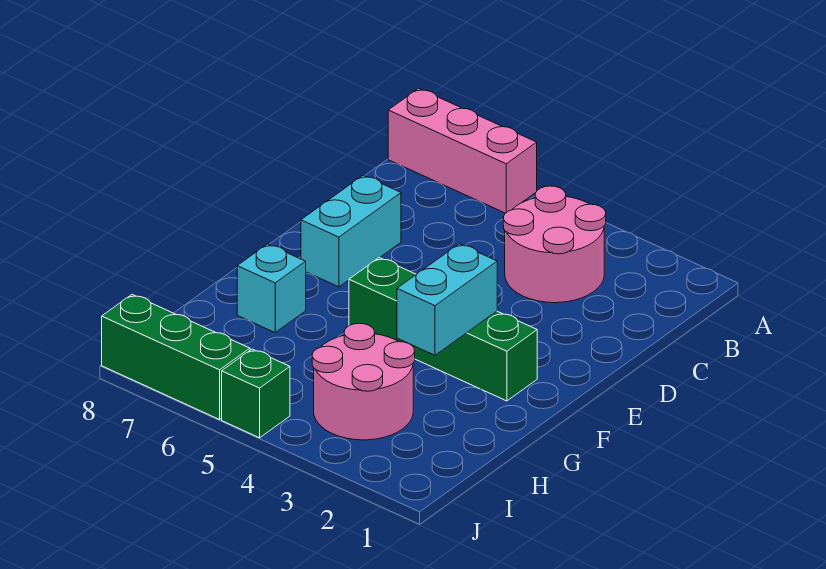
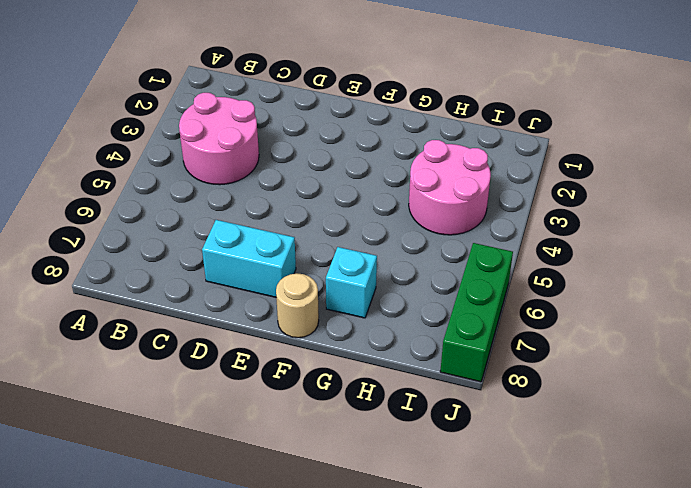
tan 1x1 round brick [276,273,319,338] -> none
none -> pink 1x3 brick [388,88,537,213]
none -> green 1x4 brick [349,258,537,401]

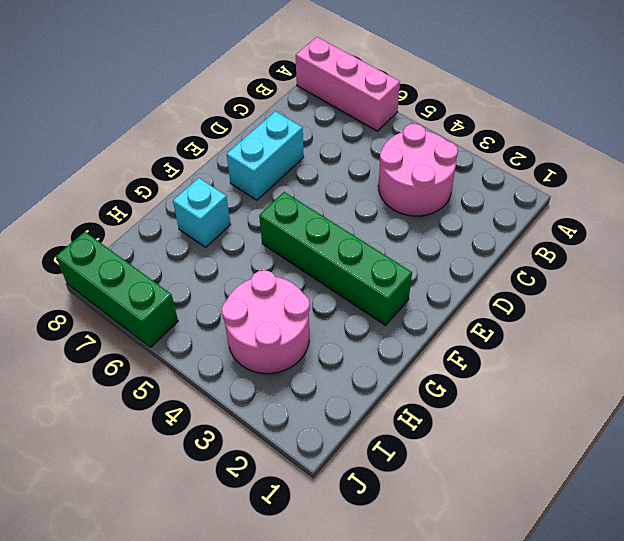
none -> green 1x1 brick [222,349,290,438]
none -> cyan 1x2 brick [397,244,497,355]

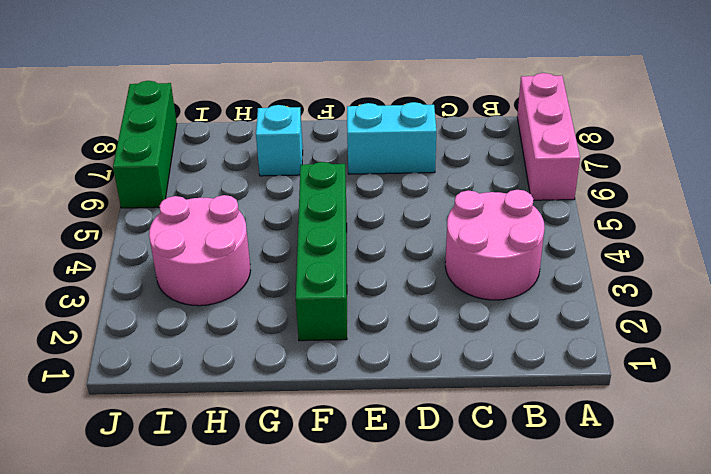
none -> green 1x1 brick [222,349,290,438]
none -> cyan 1x2 brick [397,244,497,355]

